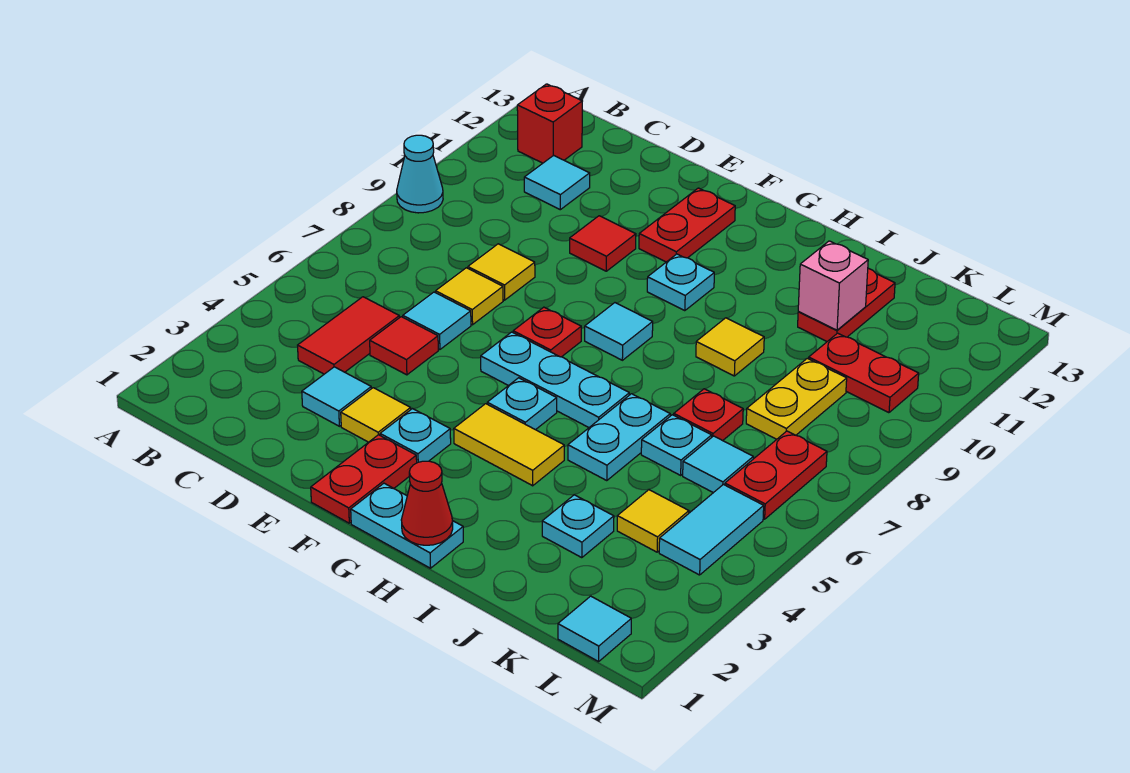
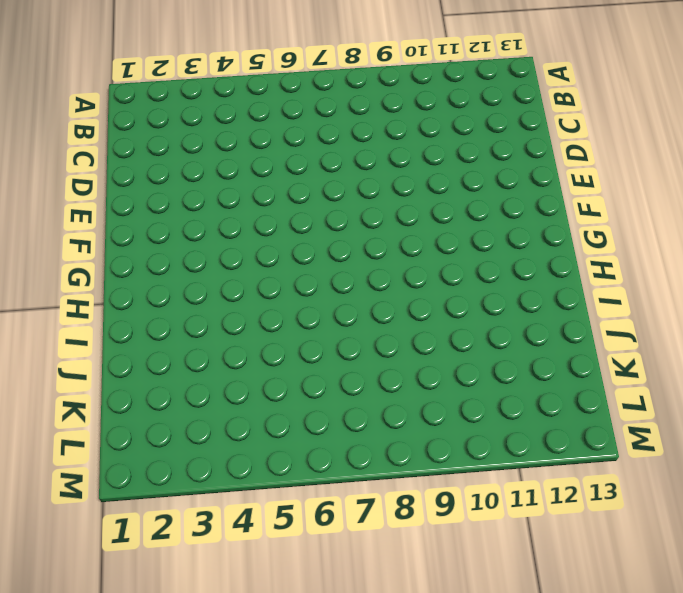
none -> cyan 1x1 cone [397,135,443,213]
none -> red 1x1 brick [517,84,582,163]
none -> red 1x2 tile [298,297,399,374]
none -> cyan 1x1 tile [524,155,590,210]

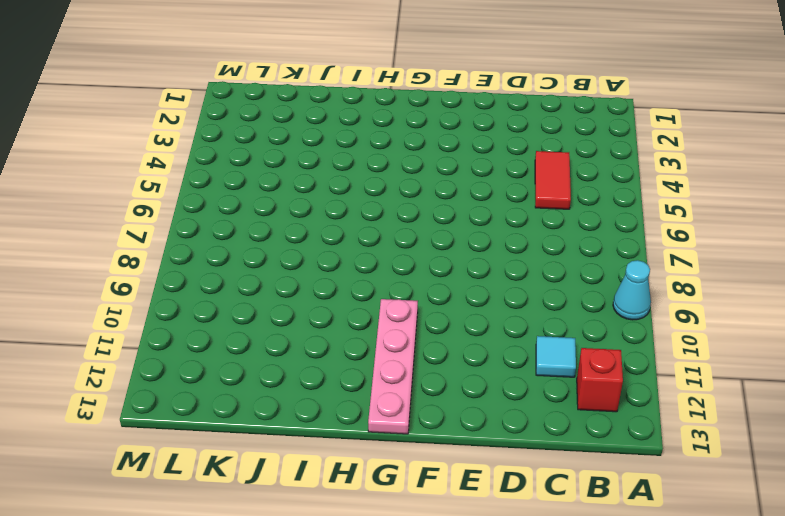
pink 1x4 plate [368,299,418,434] -> cyan 1x1 plate [647,254,714,311]
none -> cyan 1x1 tile [302,367,372,426]
none -> red 1x1 tile [370,317,438,375]
none -> cyan 1x1 tile [403,292,471,350]
none -> yellow 1x1 tile [436,268,503,325]

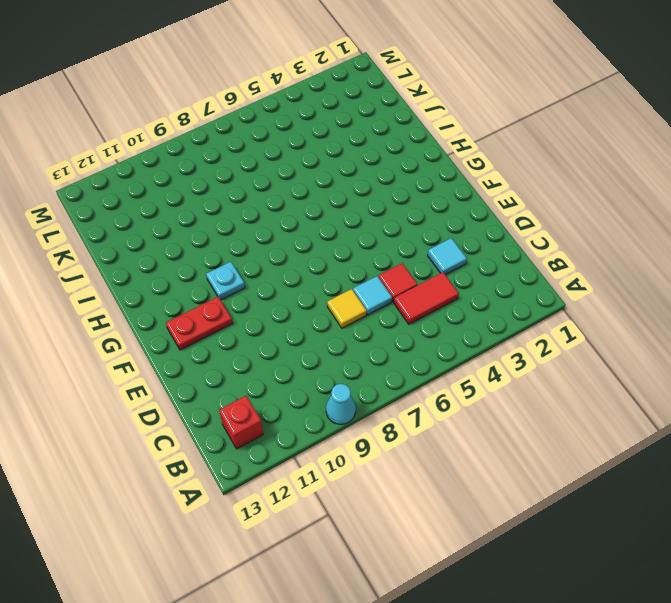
none -> cyan 1x1 tile [524,155,590,210]
none -> yellow 1x1 tile [468,244,535,300]
none -> yellow 1x1 tile [341,388,411,442]
none -> red 1x1 tile [570,216,636,271]

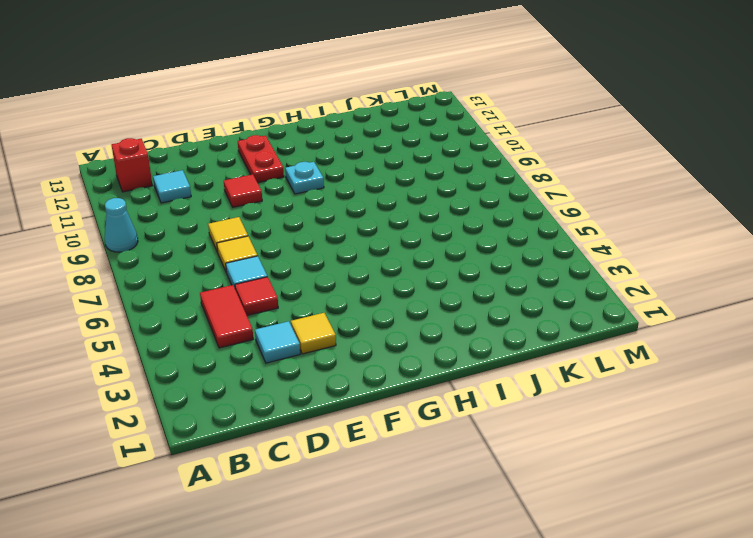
none -> red 1x2 plate [311,435,417,523]
none -> cyan 1x1 plate [380,409,451,463]
none -> cyan 1x3 plate [481,332,629,427]
none -> red 1x1 plate [513,307,581,357]

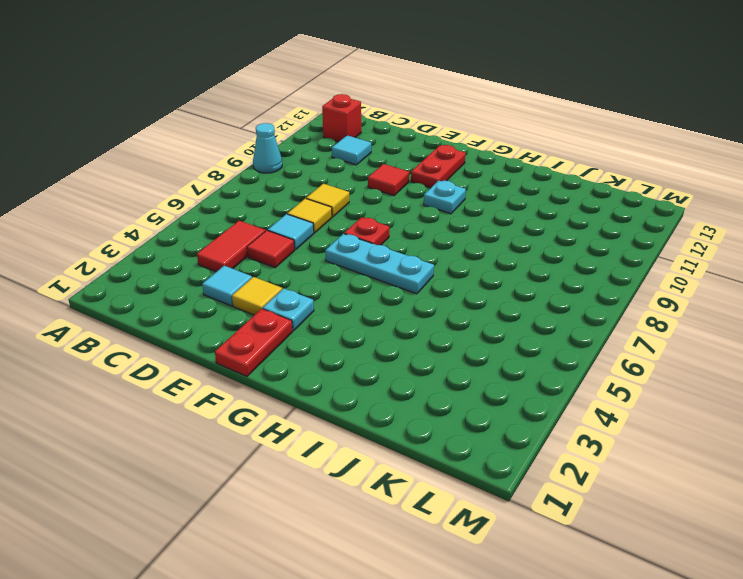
none -> cyan 1x2 plate [351,483,463,568]
none -> yellow 1x2 tile [454,404,564,486]
none -> cyan 1x1 plate [487,378,557,430]
none -> cyan 1x1 tile [585,303,653,360]

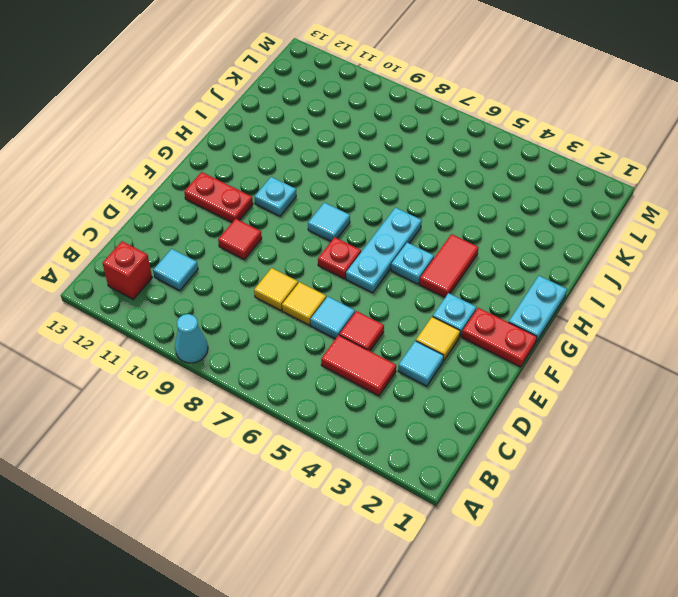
red 1x2 tile [419,234,478,297] -> yellow 1x2 tile [454,404,564,486]
none -> cyan 1x2 plate [568,394,670,481]
none -> yellow 1x1 tile [696,318,764,376]
none -> cyan 1x1 plate [542,495,614,558]
none -> cyan 1x1 plate [641,415,712,475]

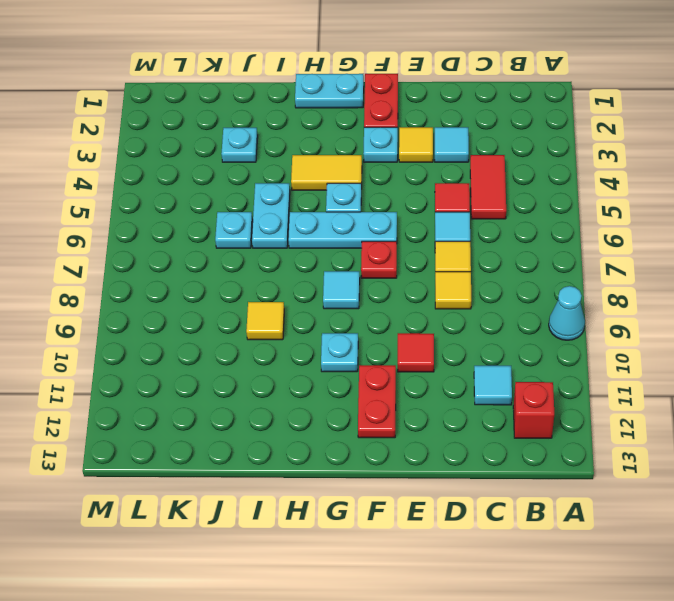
none -> red 1x1 plate [674,389,743,441]
none -> red 1x2 plate [798,268,895,341]
none -> yellow 1x1 tile [617,490,689,552]
none -> cyan 1x1 tile [683,436,753,493]

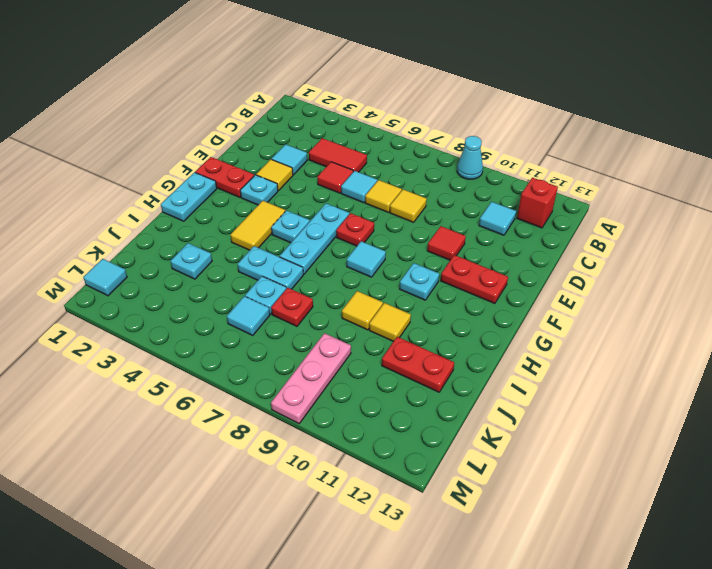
yellow 1x1 tile [369,303,411,342] -> yellow 1x1 tile moved to [617,490,689,552]
pink 1x3 plate [271,333,351,423] -> yellow 1x2 plate [746,358,847,439]
none -> red 1x2 plate [809,333,919,413]
none -> cyan 1x2 tile [659,485,764,575]
none -> red 1x2 plate [725,431,827,519]
none -> red 1x1 cone [401,461,453,545]

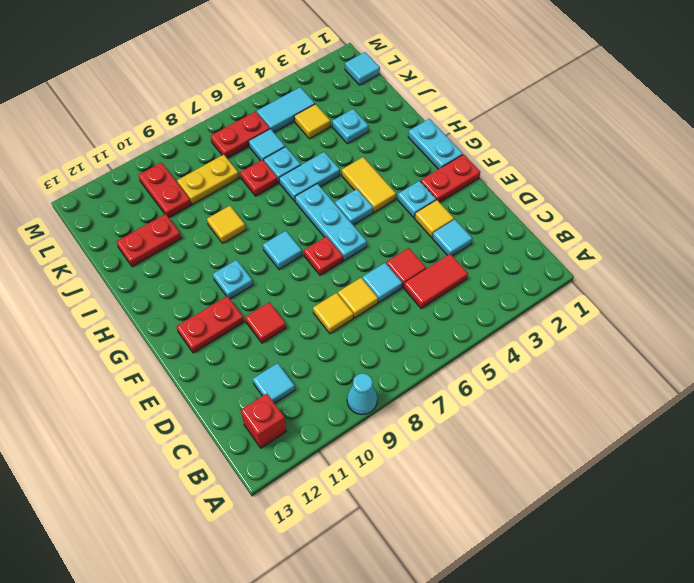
none -> red 1x1 cone [401,461,453,545]
none -> pink 1x1 brick [798,241,868,330]

